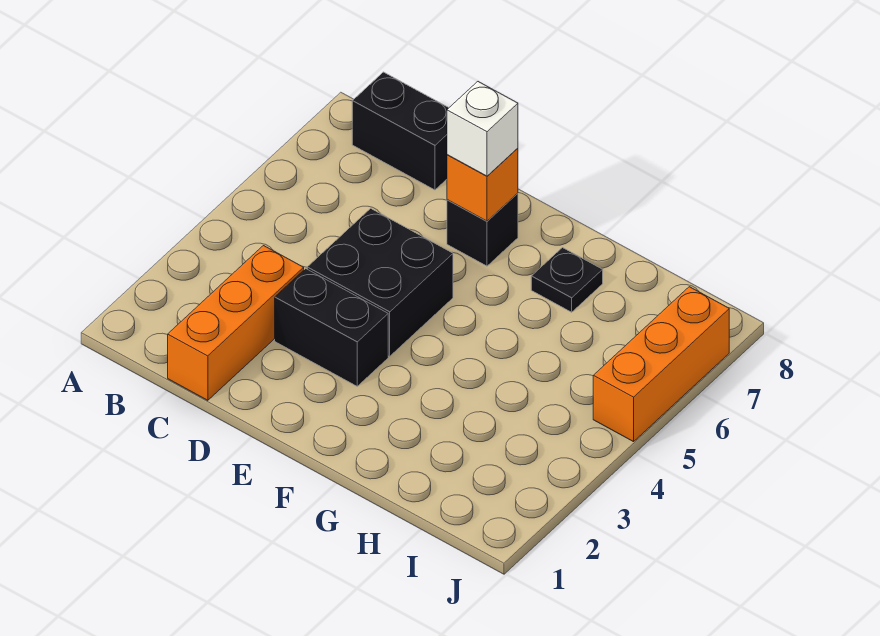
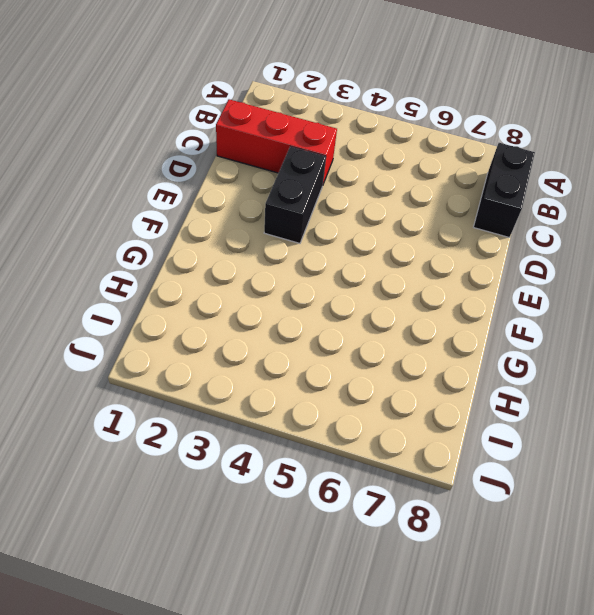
red 1x3 brick [216,99,337,184] -> orange 1x3 brick [168,246,304,400]
none -> black 2x2 brick [307,208,453,356]
none -> black 1x1 brick [447,193,518,266]

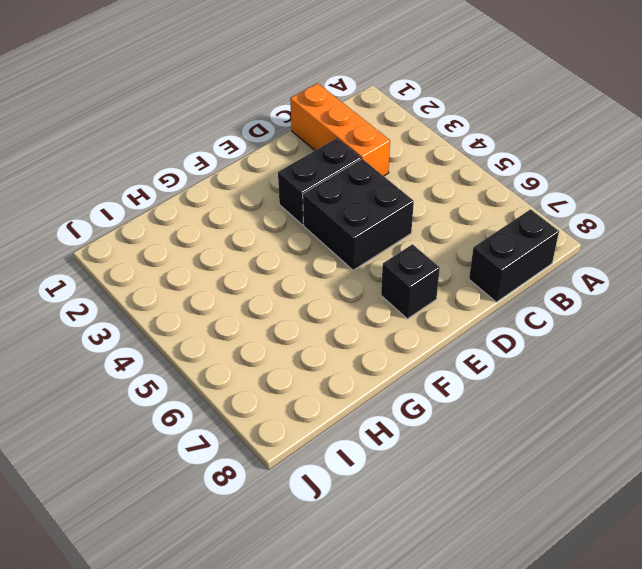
none -> black 1x1 plate [531,248,603,312]
none -> orange 1x3 brick [593,287,729,442]

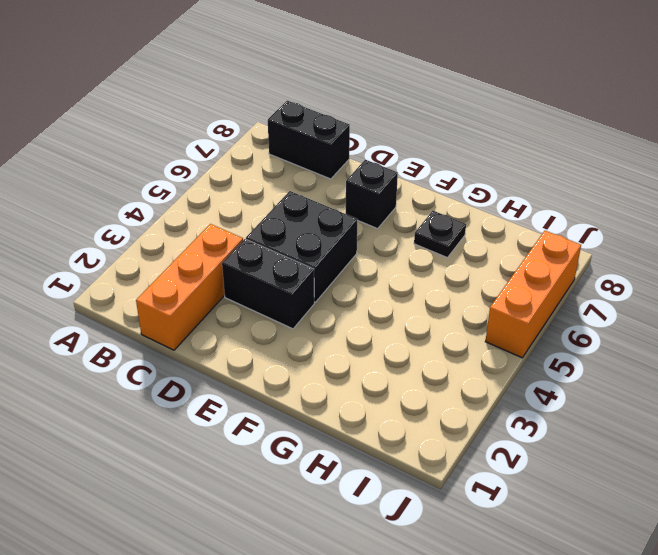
none -> orange 1x1 brick [447,148,518,221]
none -> white 1x1 brick [447,82,518,176]

